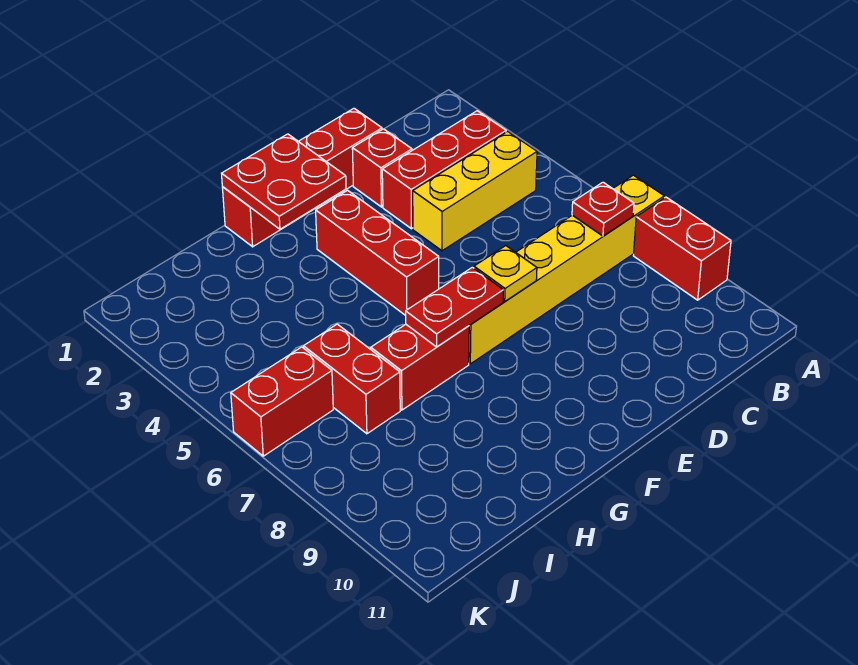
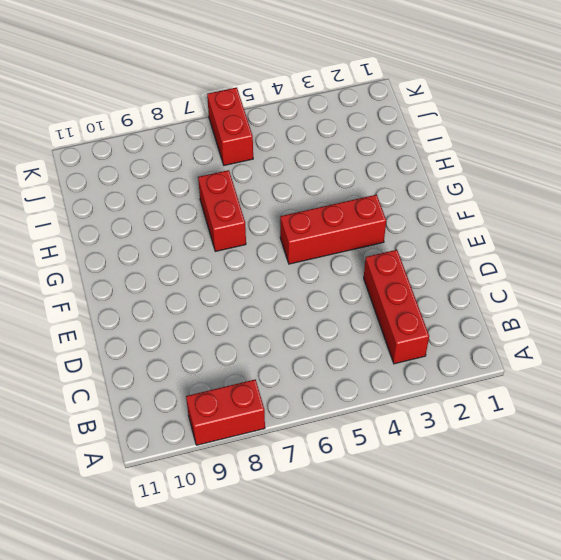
none -> yellow 1x6 brick [469,175,664,364]
none -> yellow 1x3 brick [413,131,537,251]
none -> red 1x4 brick [222,108,382,247]

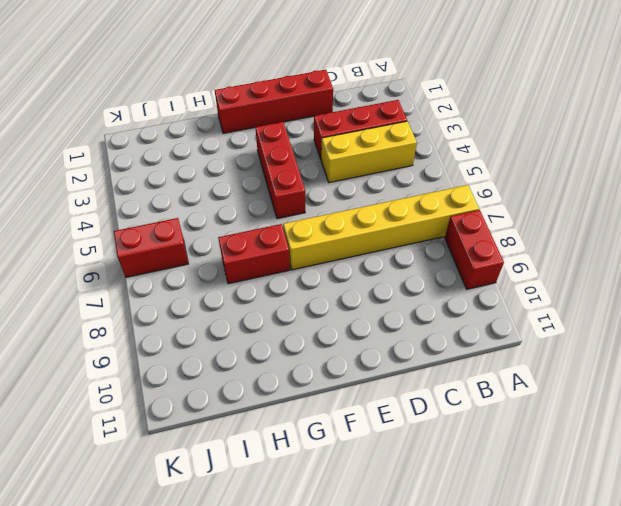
none -> red 1x1 brick [352,129,412,207]
none -> red 1x2 brick [303,324,400,434]
none -> red 1x1 plate [572,182,634,236]

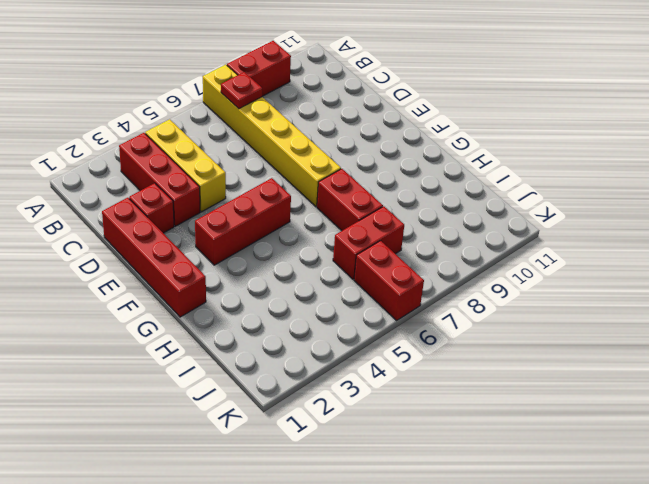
none -> yellow 1x1 plate [474,246,537,301]
none -> red 2x2 plate [222,134,346,229]
none -> red 1x2 plate [406,267,503,347]

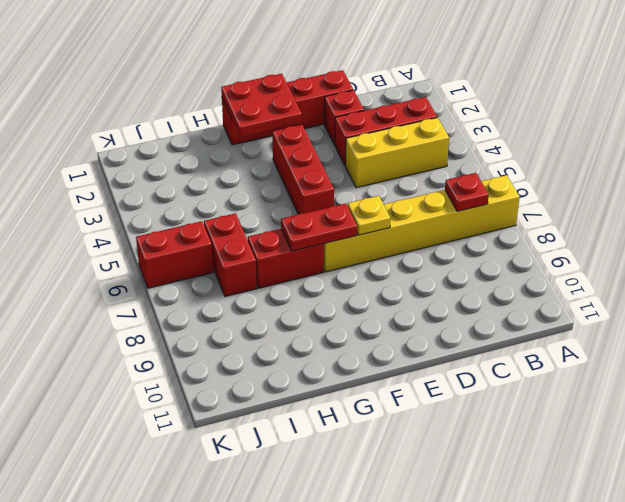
none -> red 1x2 brick [633,197,731,300]

